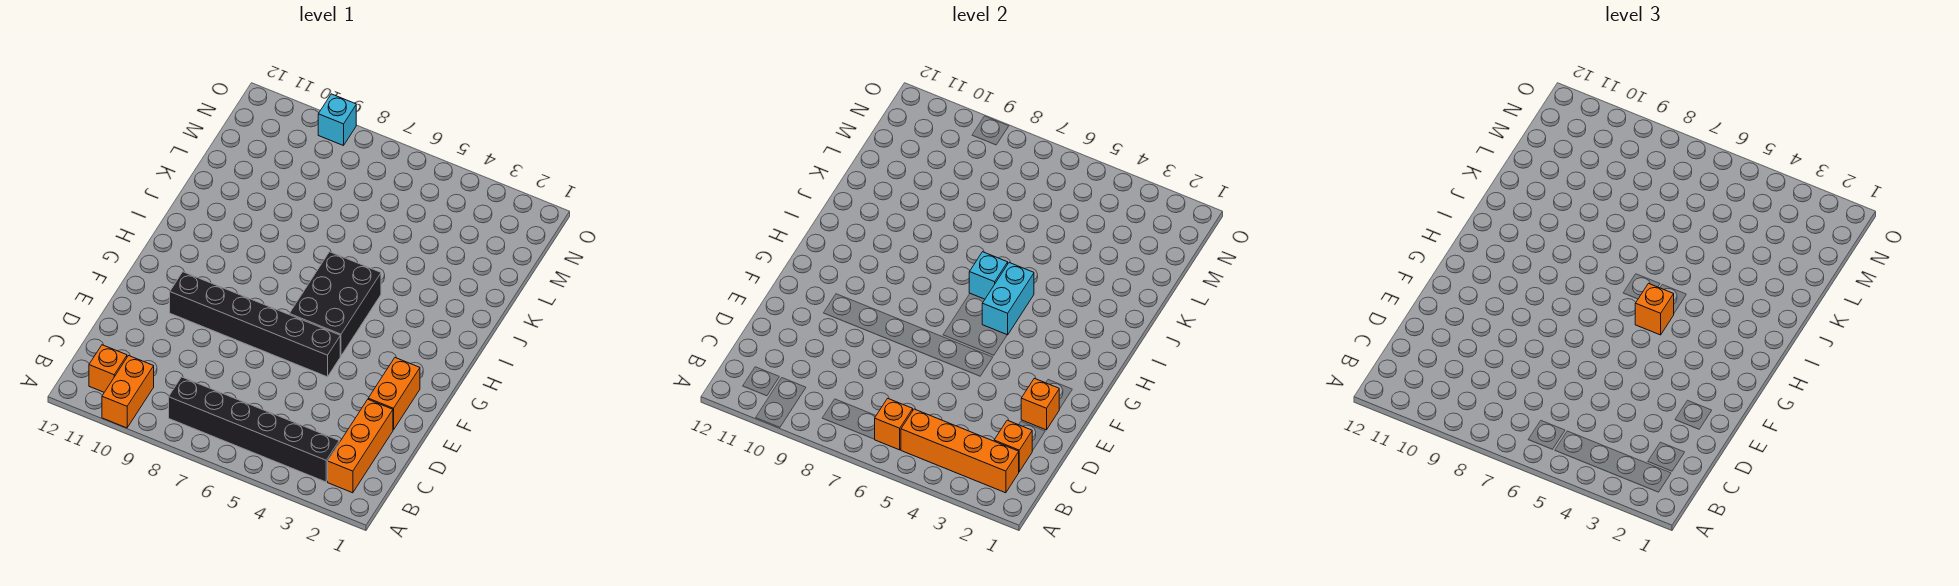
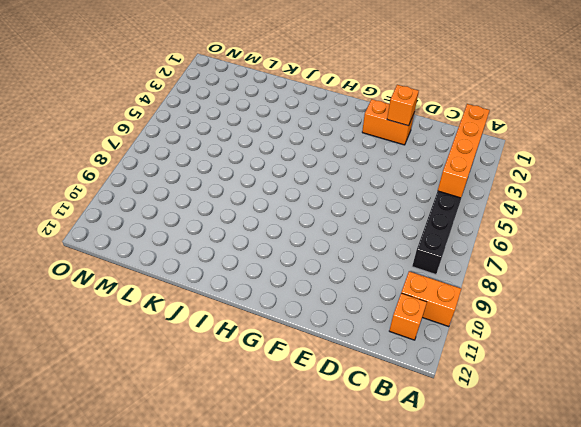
none -> orange 1x3 brick [328,400,393,493]
none -> black 1x6 brick [170,272,340,377]
none -> black 2x3 brick [289,252,381,356]

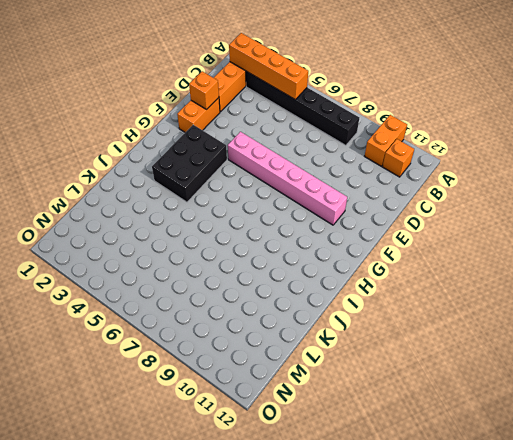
pink 1x6 brick [228,132,347,225] -> black 1x6 brick [170,272,340,377]
black 2x3 brick [152,125,227,202] -> black 2x3 brick moved to [289,252,381,356]
none -> cyan 1x1 brick [318,94,356,146]
none -> orange 1x1 brick [875,398,913,450]
none -> orange 1x1 brick [994,420,1032,472]

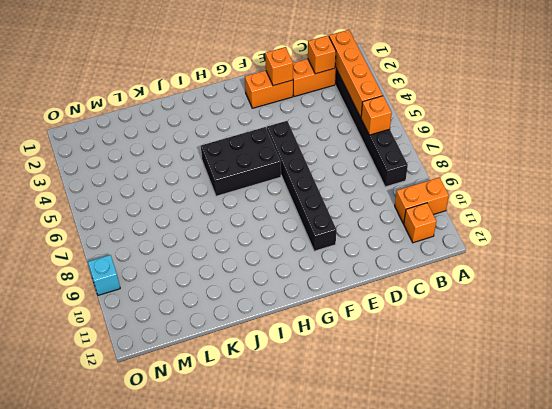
none -> cyan 1x2 brick [982,263,1034,335]
none -> cyan 1x1 brick [969,252,1008,299]
none -> orange 1x1 brick [1635,284,1674,335]

